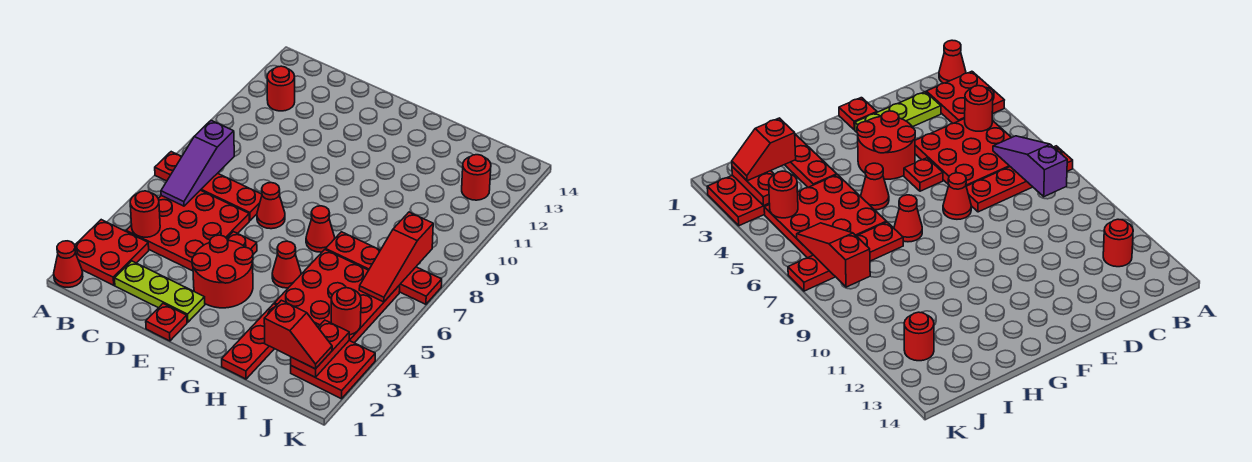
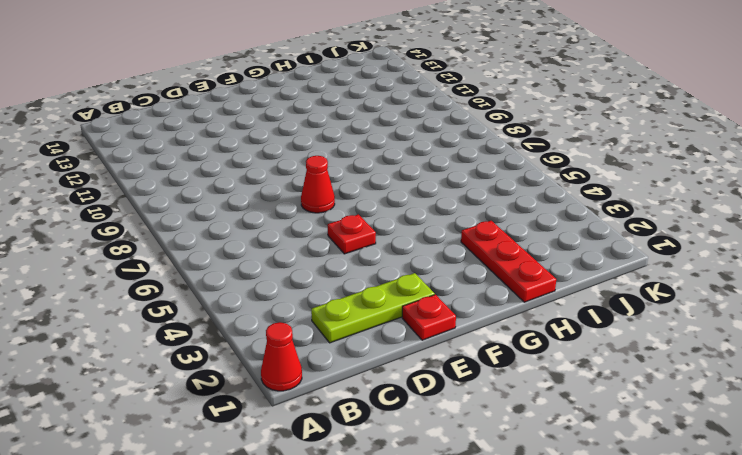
none -> red 2x2 plate [75,220,149,285]
none -> red 1x4 plate [155,152,262,221]
none -> red 3x3 plate [126,190,249,271]

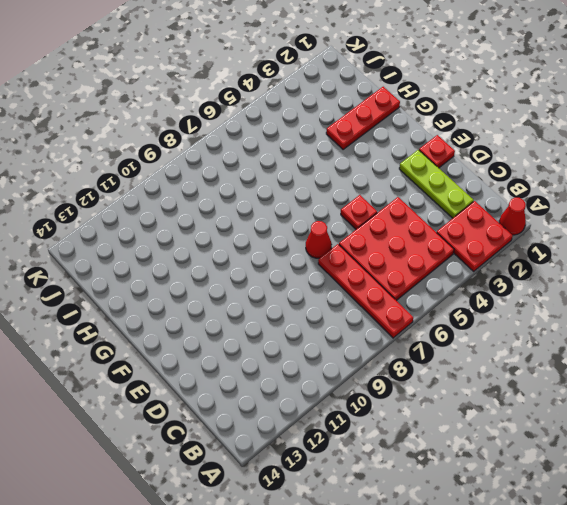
none -> red 1x1 round brick [267,66,295,111]
none -> red 2x2 round brick [192,235,253,308]
none -> red 1x1 cone [272,241,301,288]

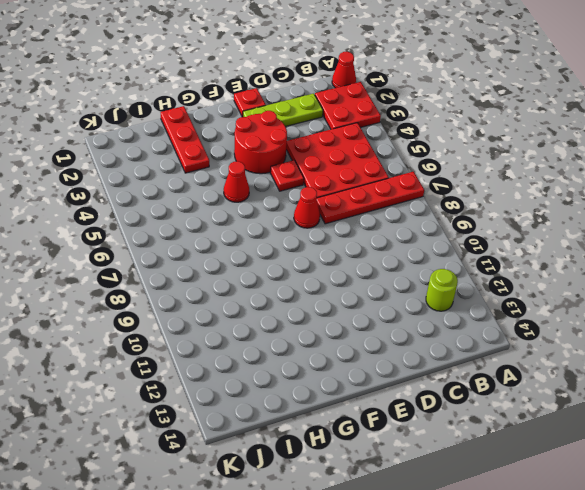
lime 1x1 round brick [426,269,458,311] -> red 1x1 round brick [267,66,295,111]
none -> red 1x1 cone [306,206,335,252]
none -> red 3x3 plate [274,250,400,343]
none -> red 1x4 plate [326,232,442,304]

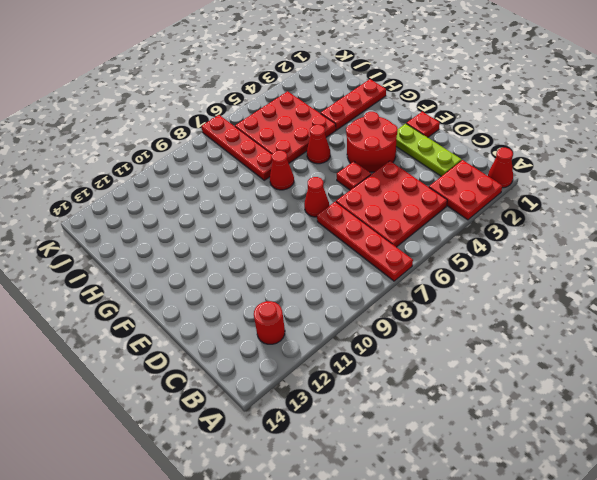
none -> red 2x2 plate [291,341,375,399]
none -> red 1x1 round brick [462,155,491,200]
none -> red 1x1 round brick [130,191,160,237]

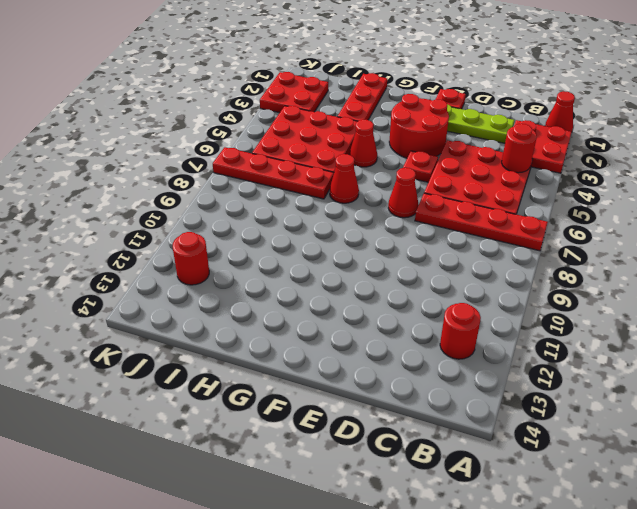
none -> purple 1x3 slope [161,121,234,206]
none -> red 1x2 plate [291,320,349,377]
none -> red 1x1 round brick [331,288,361,335]

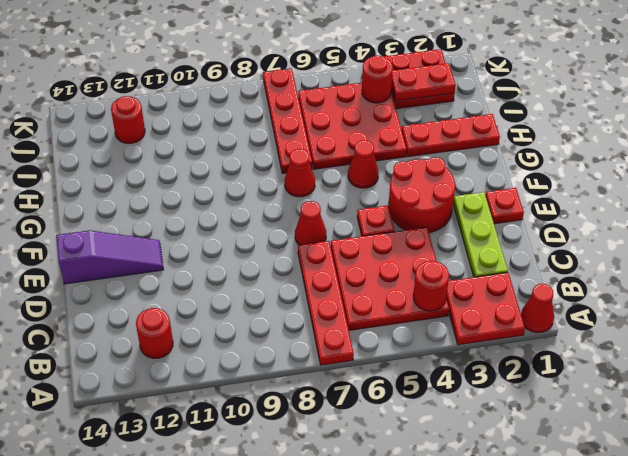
purple 1x3 slope [56,230,163,284] -> purple 1x3 slope moved to [161,121,234,206]
none -> red 1x3 slope [359,212,433,302]
none -> red 1x2 slope [264,300,332,369]

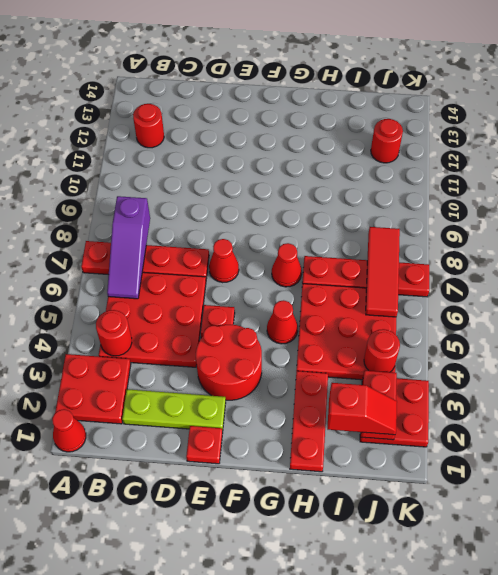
red 1x3 tile [366,227,400,317] -> red 1x3 slope [359,212,433,302]

